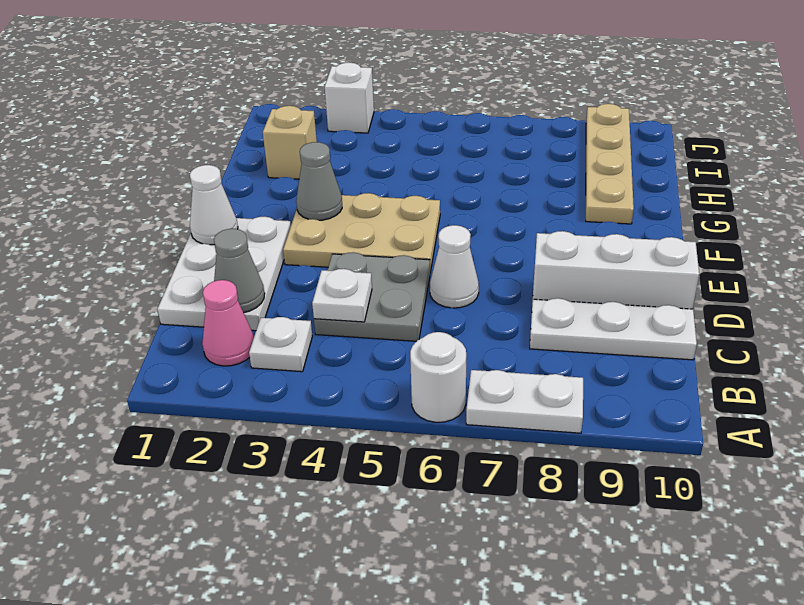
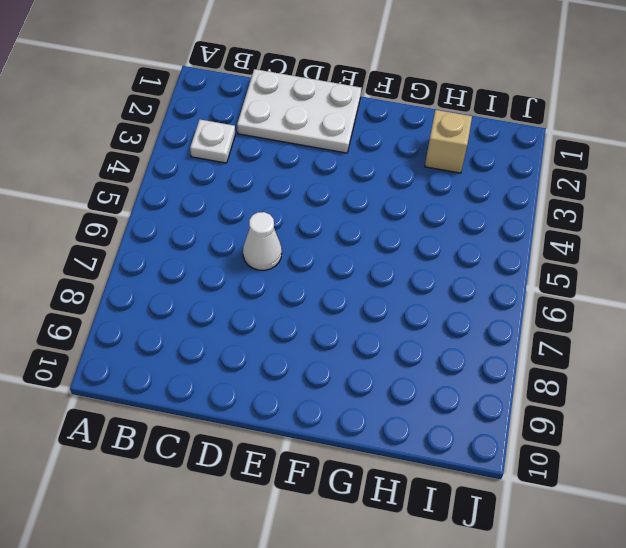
none -> white 1x1 round brick [410,332,466,422]
none -> white 1x2 plate [466,370,583,433]
none -> pink 1x1 cone [202,280,254,366]

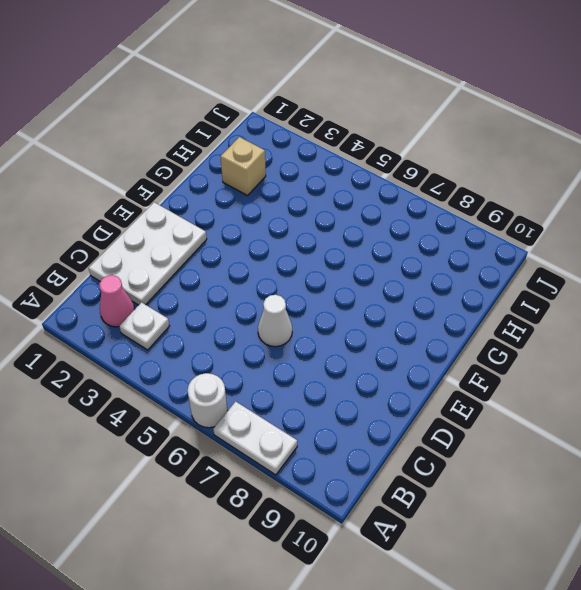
none -> grey 2x2 plate [314,252,430,341]
none -> white 1x3 plate [530,298,697,360]
none -> white 1x3 brick [533,231,699,309]

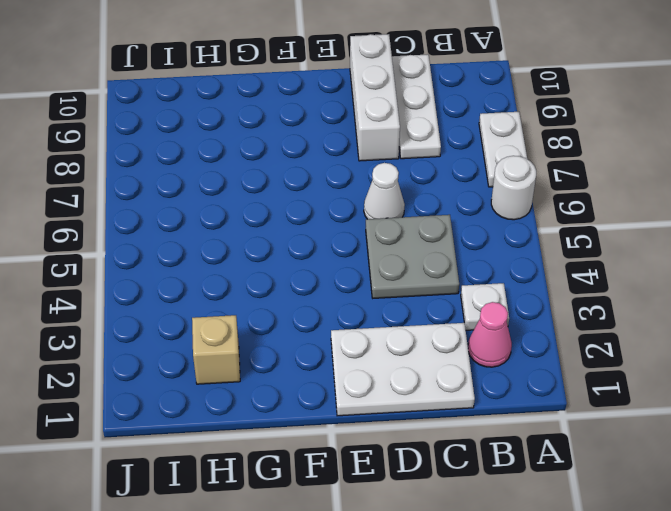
none -> tan 2x3 plate [283,193,440,272]
none -> tan 1x4 plate [586,104,634,224]
none -> white 1x1 brick [325,63,374,133]

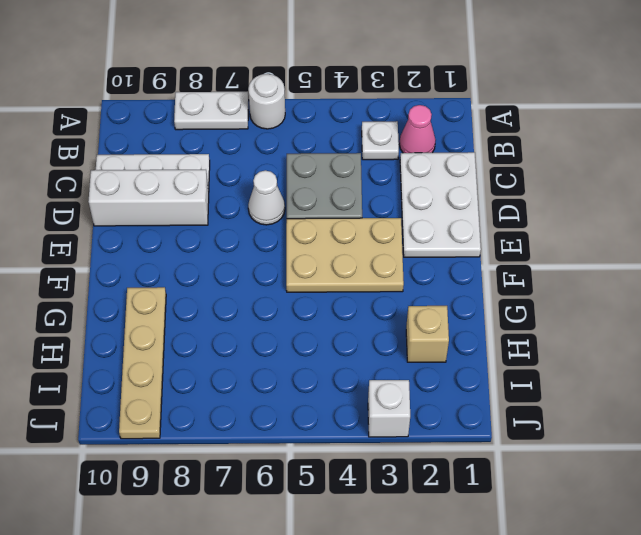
none -> grey 1x1 cone [214,229,265,313]
none -> white 1x1 plate [312,269,372,322]
none -> white 1x1 cone [190,165,238,245]

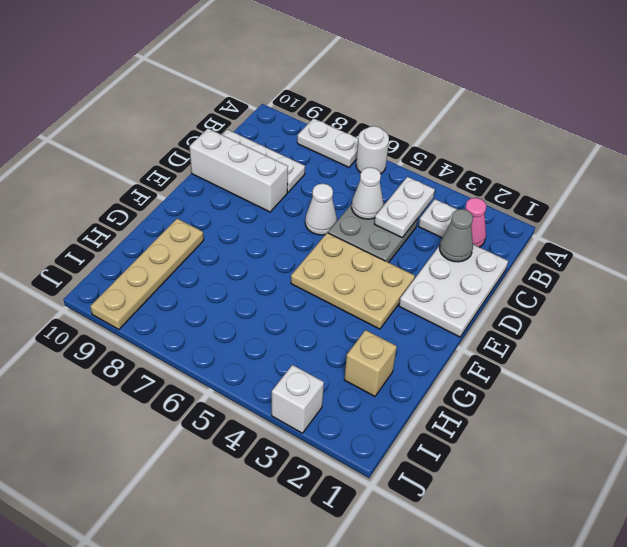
white 1x2 plate [374,177,435,238] -> white 1x1 plate [312,269,372,322]
white 1x1 cone [352,167,383,219] -> white 1x1 cone moved to [190,165,238,245]
none -> grey 1x1 cone [296,142,342,220]

